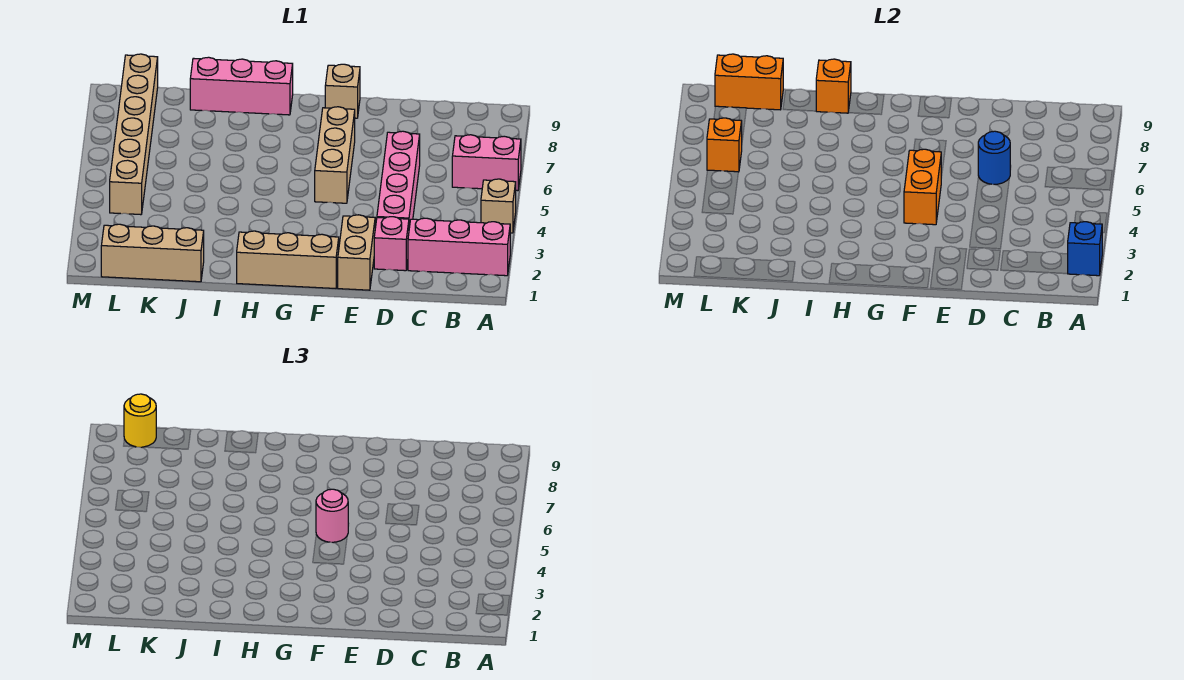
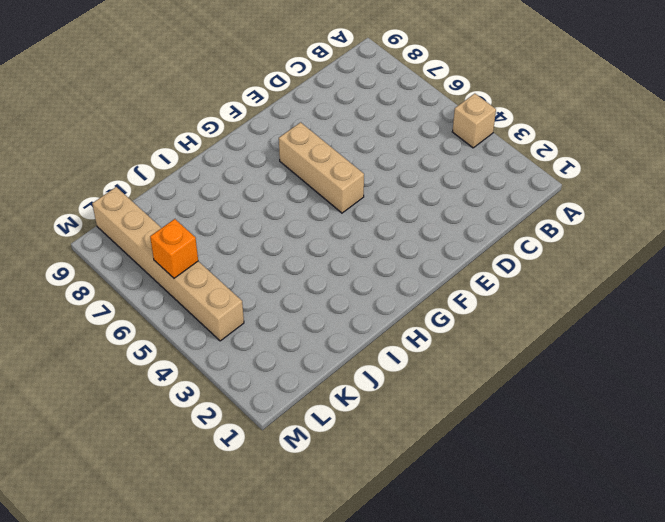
none -> pink 1x3 brick [408,218,510,276]
none -> pink 1x2 brick [452,135,521,191]
none -> pink 1x1 brick [374,217,409,271]

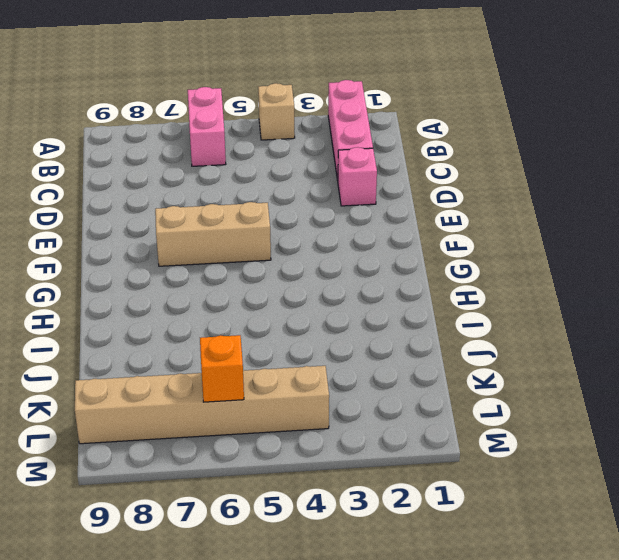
none -> pink 1x4 brick [377,131,420,228]
none -> tan 1x2 brick [338,215,375,290]
none -> tan 1x3 brick [237,231,339,288]

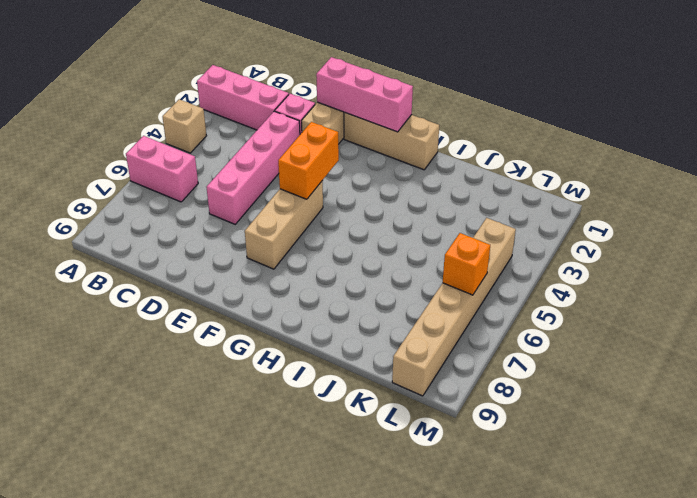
pink 1x3 brick [316,57,413,132] -> pink 1x3 brick moved to [190,57,293,115]
none -> tan 1x1 brick [325,64,360,118]
none -> tan 1x3 brick [101,224,204,282]
none -> blue 1x1 brick [1067,222,1103,276]

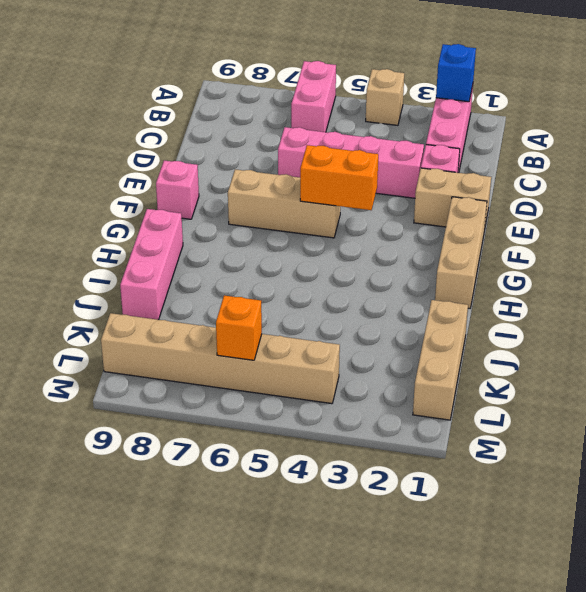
pink 1x1 brick [156,160,199,219] -> tan 1x1 brick [325,64,360,118]
none -> blue 1x1 round brick [978,131,1010,184]
none -> orange 1x1 brick [816,59,851,113]
none -> orange 1x2 brick [715,54,783,110]

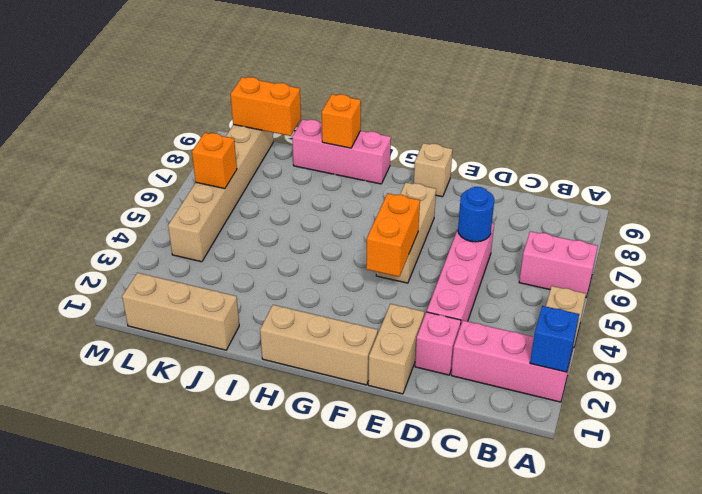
none -> pink 1x1 round brick [316,489,349,542]
none -> yellow 1x1 round brick [124,394,156,447]

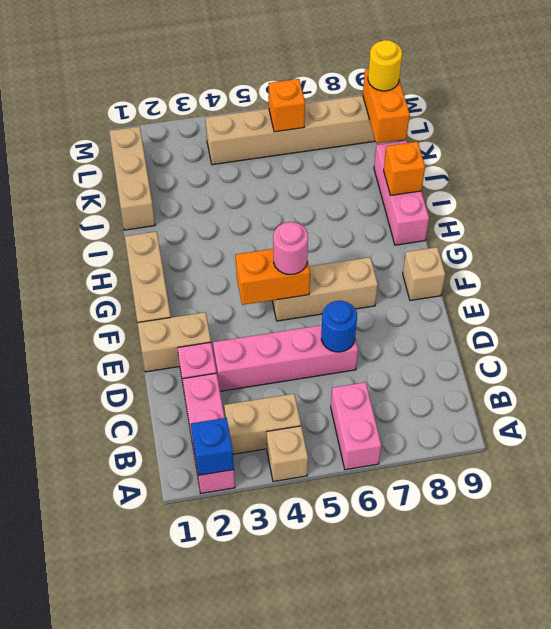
tan 1x2 brick [224,394,301,454] -> none

